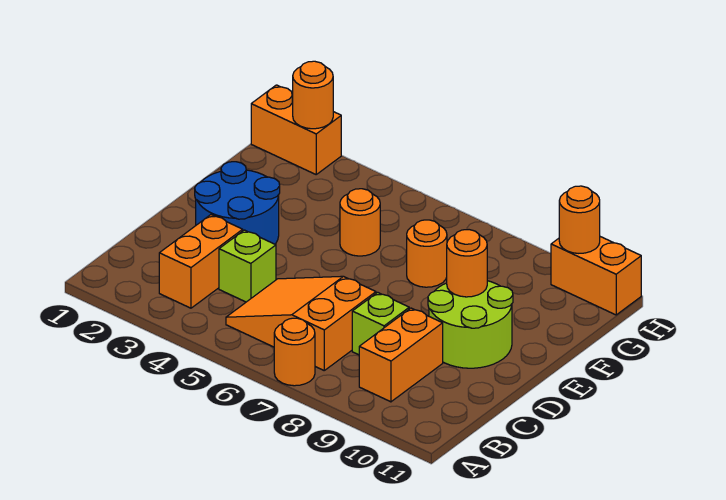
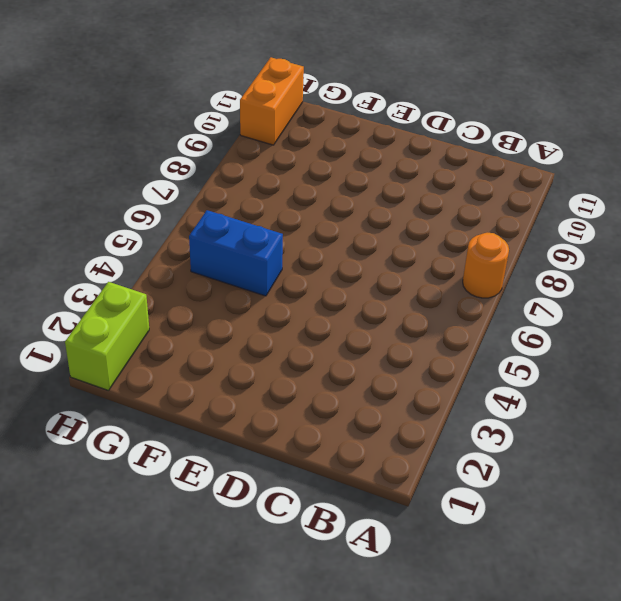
blue 1x2 brick [189,210,283,296] -> orange 1x1 round brick [340,189,380,256]
lime 1x2 brick [65,282,149,391] -> orange 1x2 brick [251,85,341,174]
none -> orange 1x2 brick [159,215,243,308]
none -> orange 2x3 slope [226,276,376,370]
none -> orange 1x2 brick [359,308,443,402]

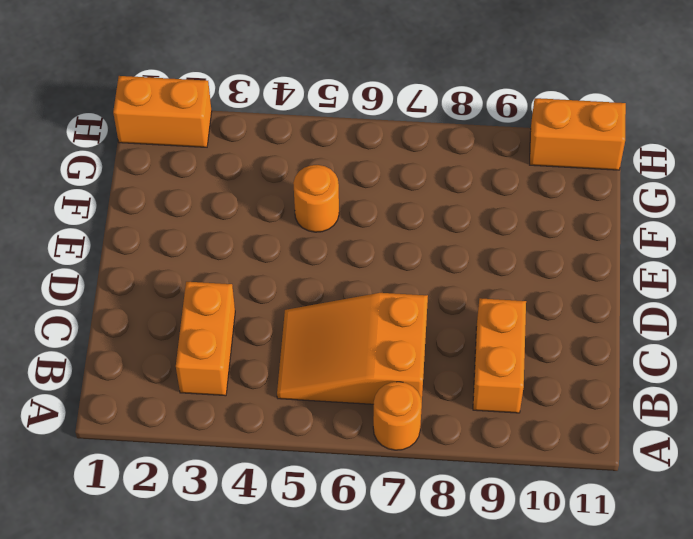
none -> lime 1x1 brick [219,230,276,302]
none -> lime 1x1 brick [352,292,409,355]
none -> blue 2x2 round brick [195,162,280,244]

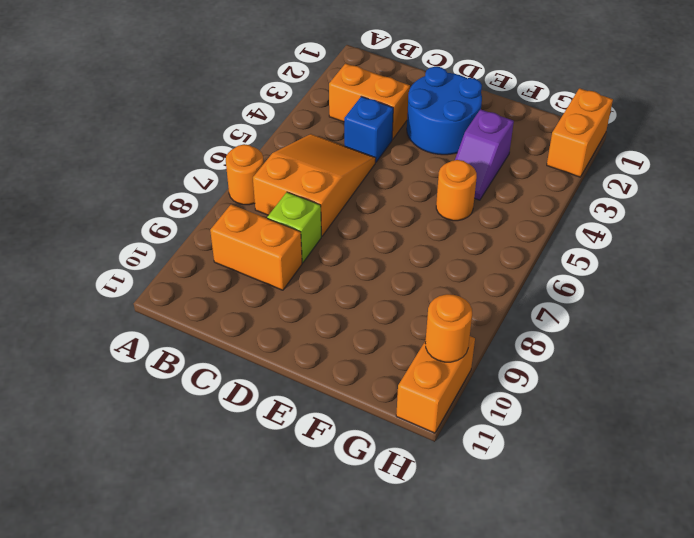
blue 1x1 brick [344,96,393,162] -> lime 1x1 brick [219,230,276,302]
purple 1x2 slope [455,109,514,200] -> none
none -> lime 2x2 round brick [428,281,513,368]
none -> orange 1x1 round brick [407,220,447,287]
none -> orange 1x1 round brick [447,230,487,297]

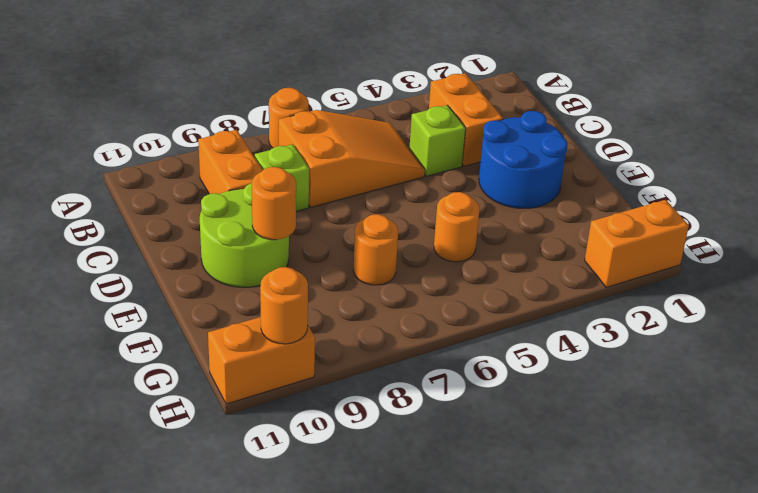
none -> orange 1x1 round brick [293,61,333,129]

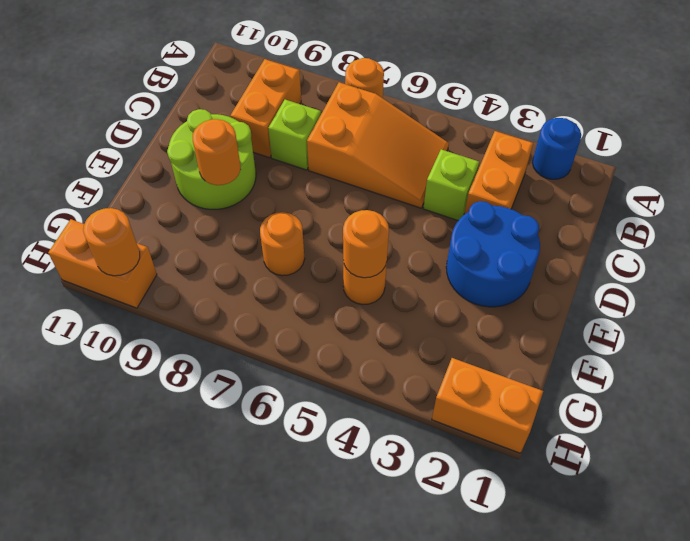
blue 1x1 round brick [532,118,581,179] -> none
orange 1x1 round brick [343,210,389,278] -> orange 1x1 round brick moved to [293,61,333,129]

